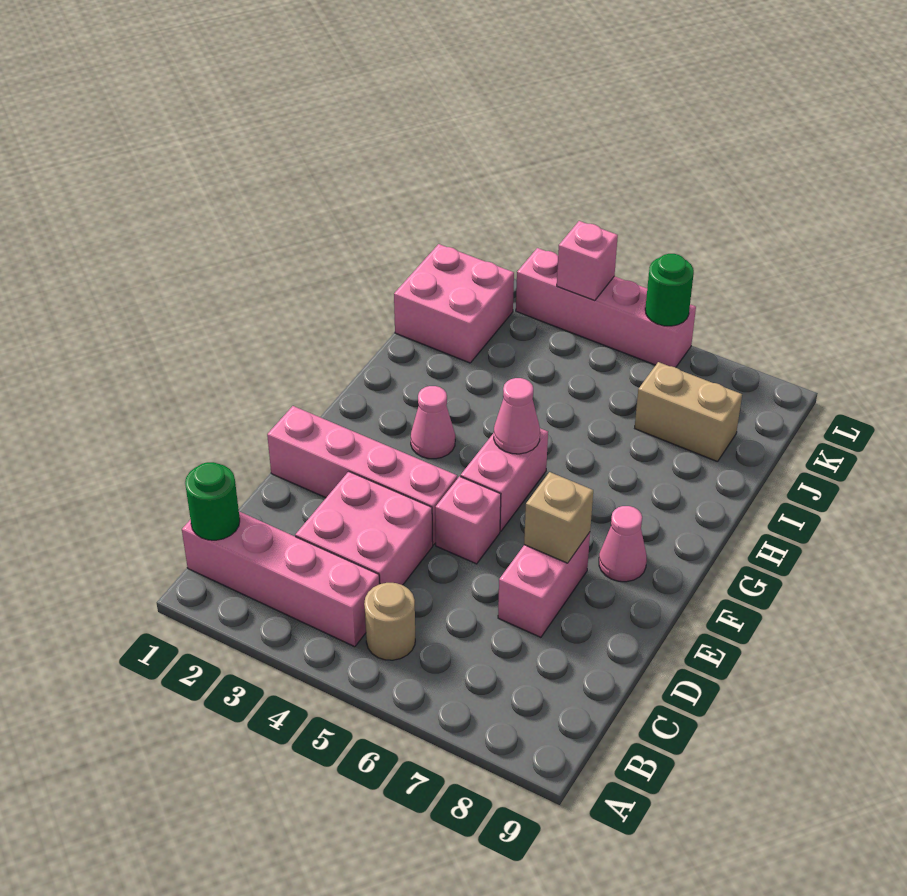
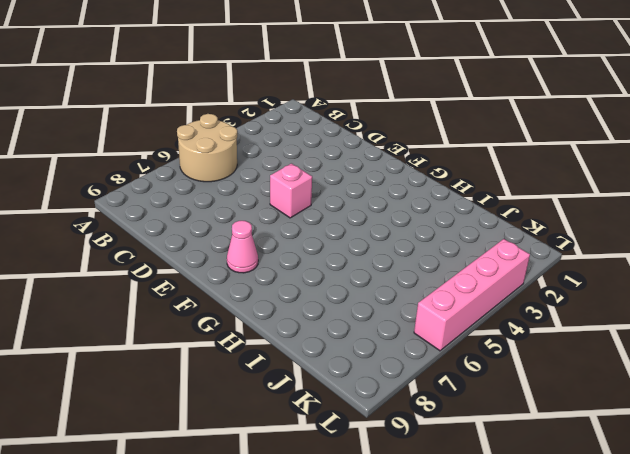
tan 2x2 round brick [177,114,237,182] -> tan 1x1 round brick [364,583,415,660]
none -> pink 1x4 brick [182,512,379,647]
none -> pink 2x2 brick [295,471,433,585]
none -> pink 1x2 brick [498,532,590,637]

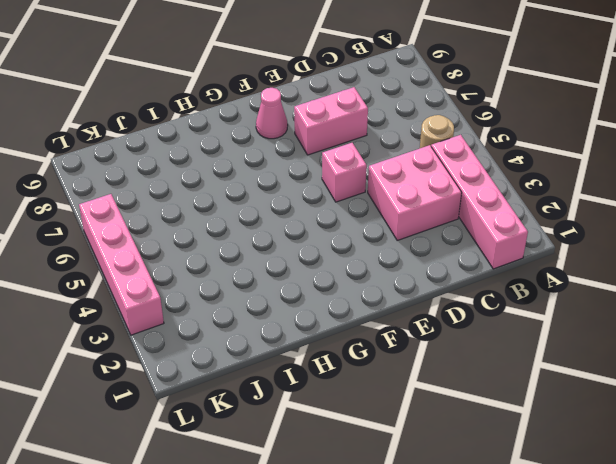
none -> pink 1x4 brick [267,406,457,545]
none -> pink 1x2 brick [461,428,548,531]
none -> pink 1x1 cone [411,386,455,459]

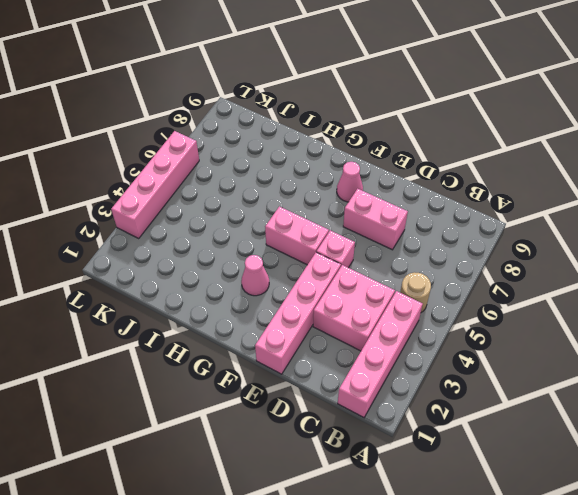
none -> pink 2x2 brick [394,244,514,363]
none -> tan 1x2 brick [635,362,742,462]
none -> green 1x1 round brick [185,462,240,540]

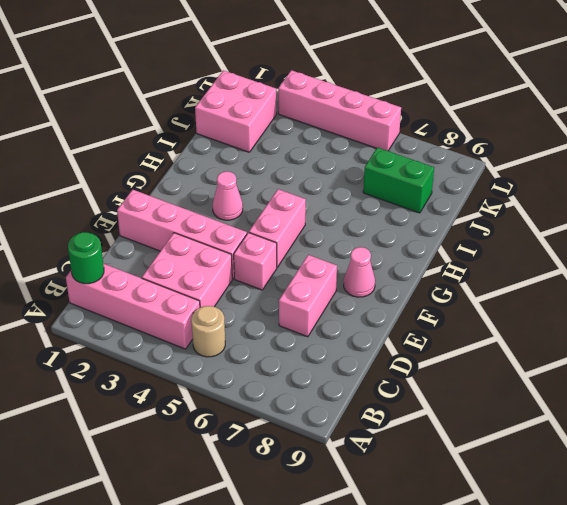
green 1x2 brick [363,147,434,213] -> tan 1x2 brick [635,362,742,462]
none -> tan 1x1 brick [524,472,593,563]
none -> pink 1x1 cone [494,378,540,454]
none -> pink 1x1 brick [557,221,618,301]

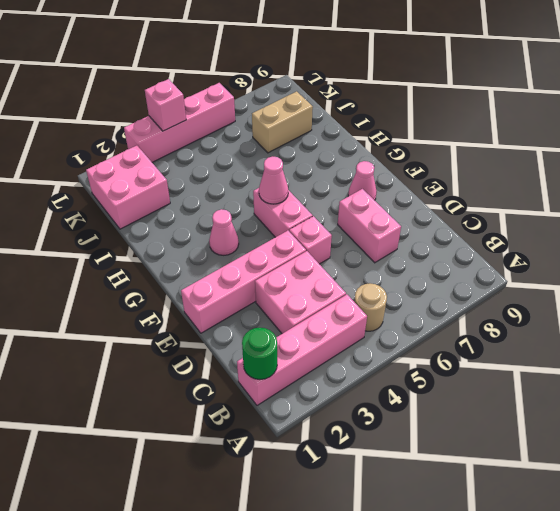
none -> tan 1x1 brick [524,472,593,563]
none -> green 1x1 round brick [645,254,694,326]

